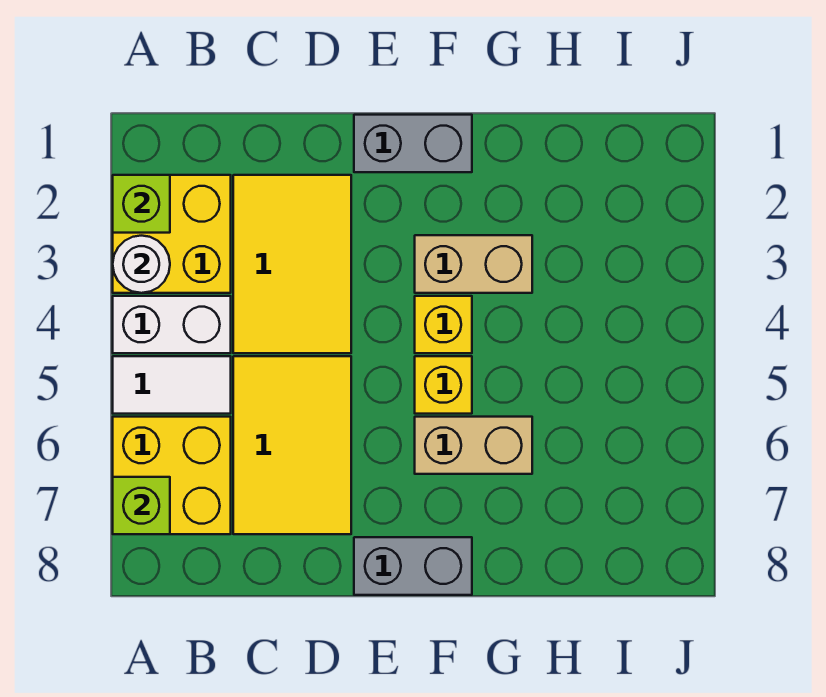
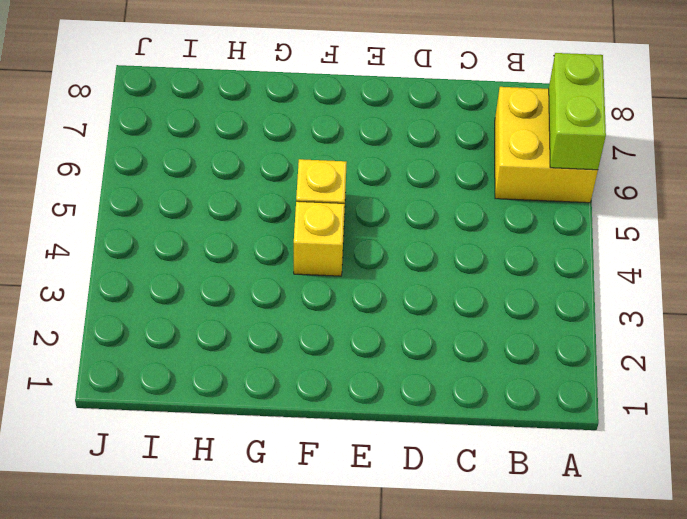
lime 1x2 brick [549,53,606,170] -> lime 1x1 brick [113,477,170,534]
none -> yellow 2x2 brick [113,175,231,293]
none -> white 1x2 brick [113,296,231,353]
none -> white 1x2 tile [113,356,231,414]

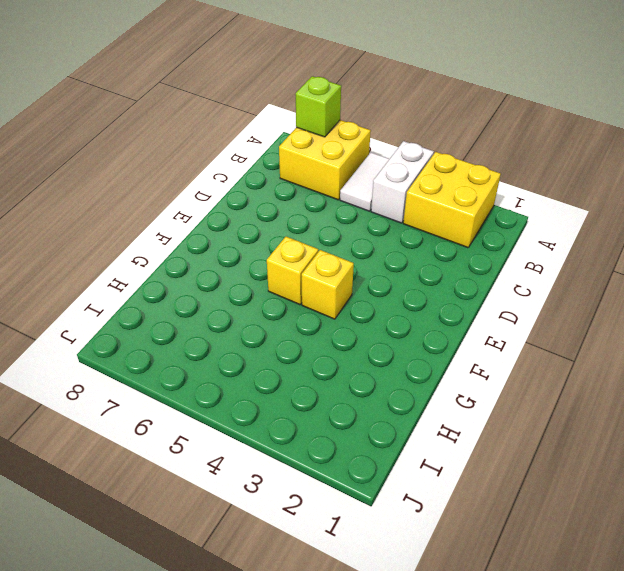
none -> yellow 2x3 tile [233,175,351,353]
none -> yellow 2x3 tile [233,356,351,534]
none -> grey 1x2 brick [354,115,472,172]

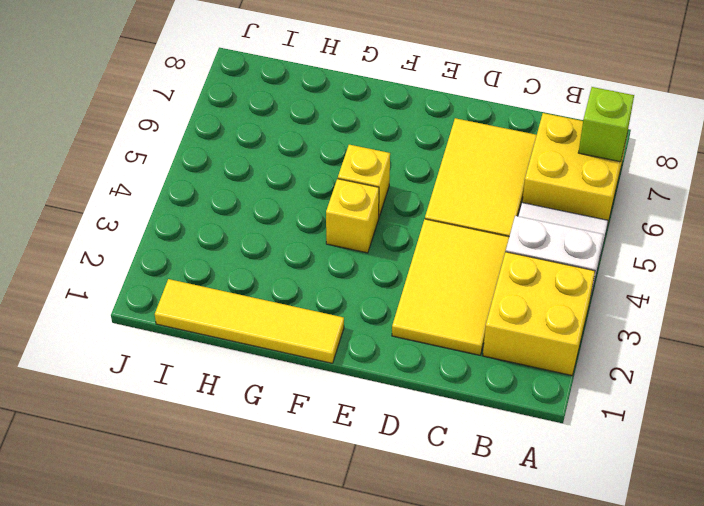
yellow 1x4 tile [155,279,344,363] -> grey 1x2 brick [354,115,472,172]
none -> grey 1x2 brick [354,537,472,595]
none -> tan 1x2 brick [415,235,532,293]
none -> tan 1x2 brick [415,417,532,474]

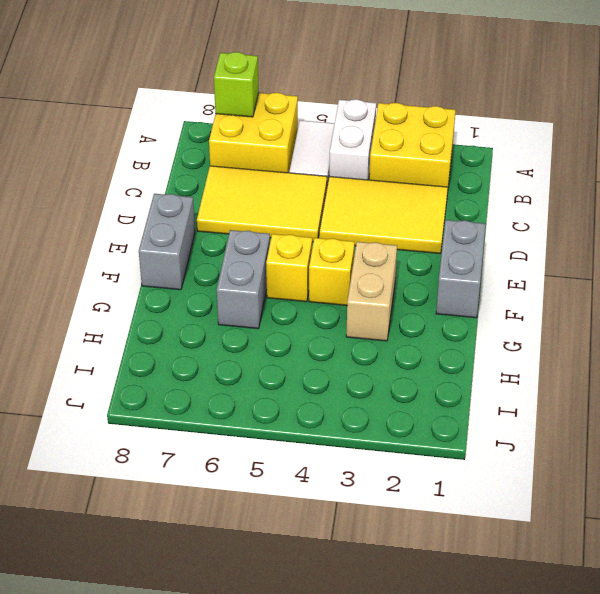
grey 1x2 brick [217,230,270,329] -> tan 1x2 brick [415,417,532,474]
none -> lime 1x1 brick [113,175,170,233]
none -> white 1x1 round brick [113,236,170,293]

